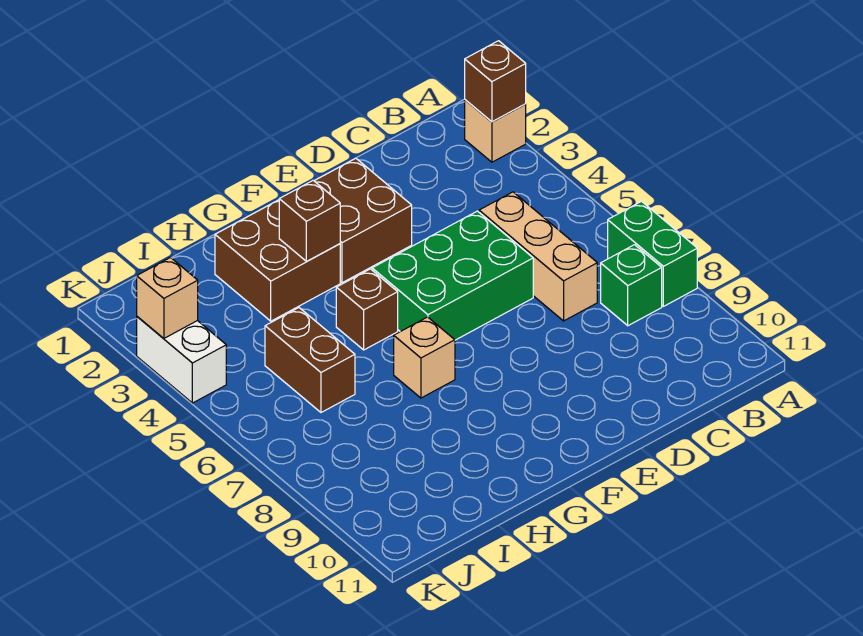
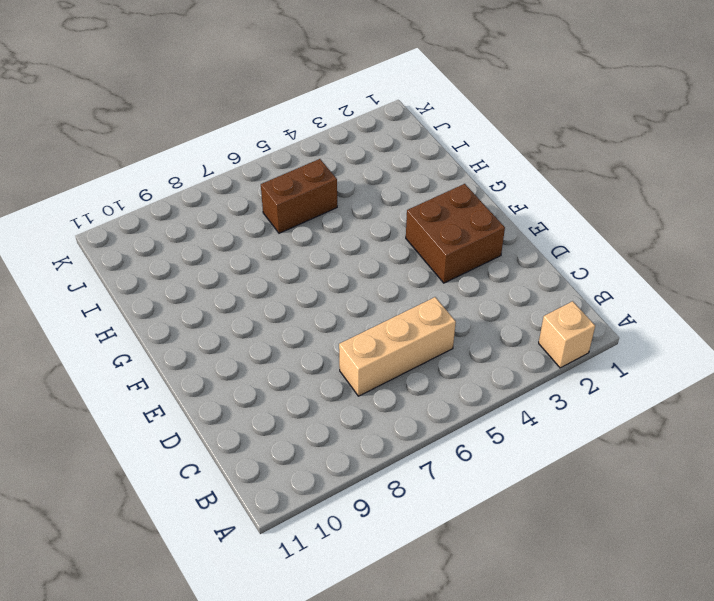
none -> green 1x2 brick [608,201,697,306]
none -> green 1x1 brick [601,245,662,326]
none -> green 2x3 brick [372,211,533,340]

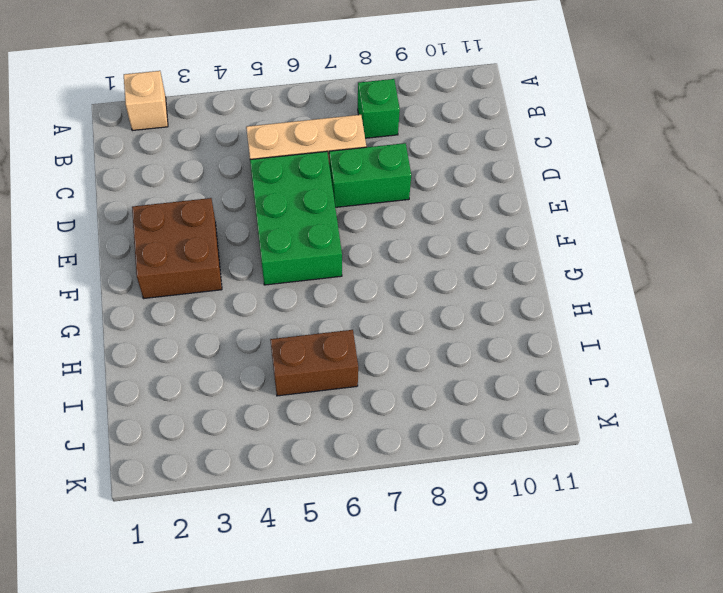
green 1x2 brick [329,143,411,207] -> green 1x2 brick moved to [608,201,697,306]
none -> brown 2x2 brick [215,200,340,321]
none -> brown 1x1 brick [336,269,398,350]
none -> tan 1x1 brick [394,317,455,398]

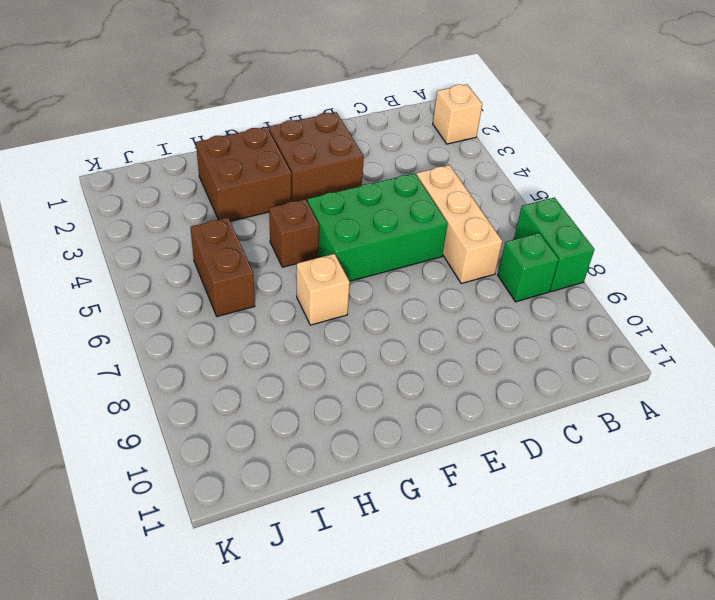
none -> white 1x2 brick [137,317,226,403]
none -> brown 1x1 brick [465,41,526,122]
none -> brown 1x1 brick [279,180,340,261]

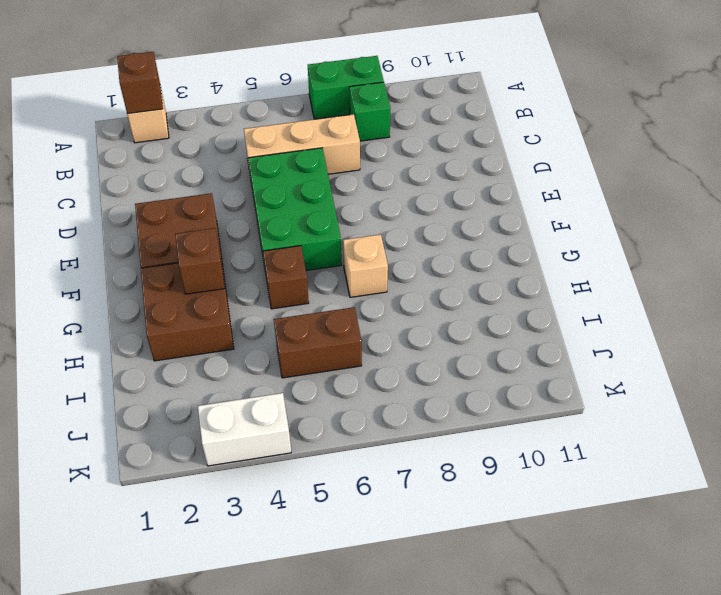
none -> tan 1x1 brick [137,258,198,338]

